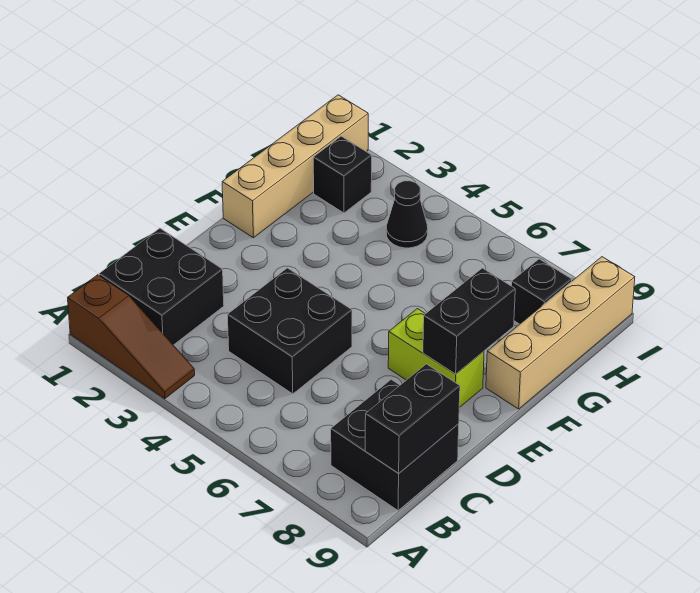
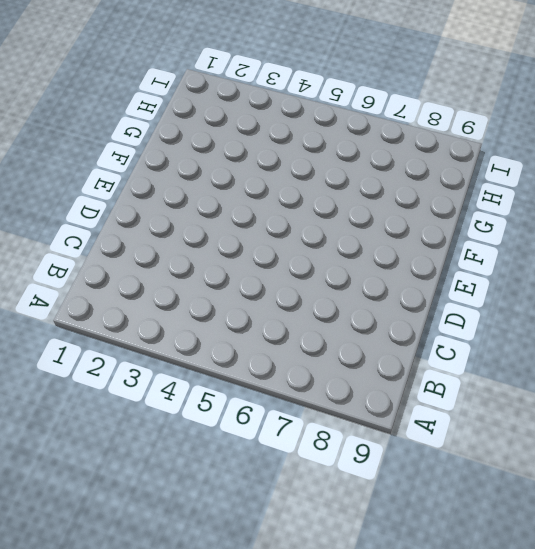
none -> brown 1x3 slope [68,275,195,399]
none -> black 2x2 brick [99,228,224,345]
none -> black 2x2 brick [331,380,459,510]

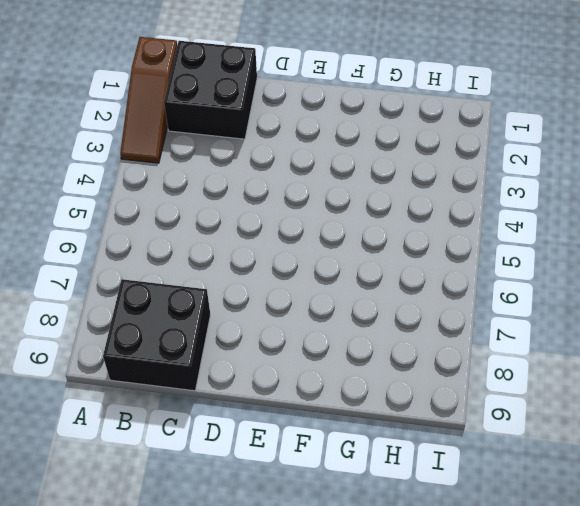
none -> black 2x2 brick [227,268,352,394]
none -> lime 1x2 brick [388,309,484,408]
none -> tan 1x4 brick [222,95,368,238]

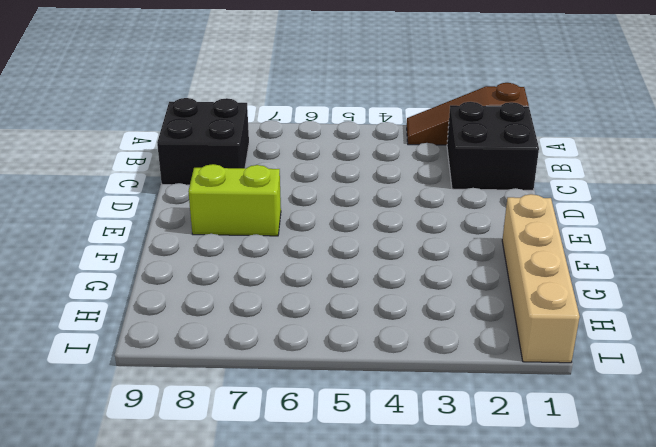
none -> black 2x2 brick [227,268,352,394]
none -> tan 1x4 brick [486,257,635,409]
none -> black 1x1 brick [313,136,372,213]

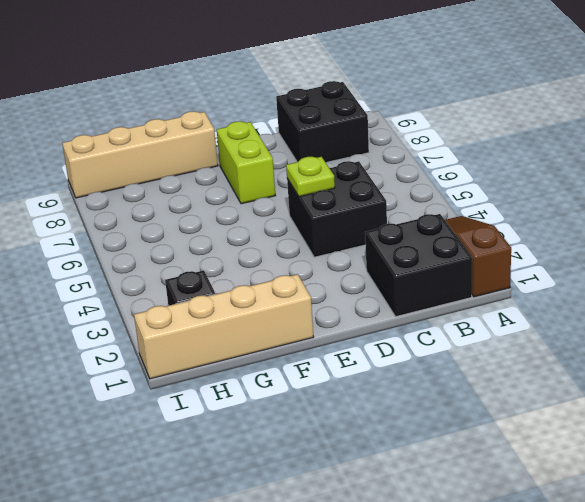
lime 1x1 plate [286,157,335,197] -> none
none -> black 1x1 cone [386,181,428,248]
none -> black 1x1 brick [511,259,572,324]
none -> black 1x2 brick [365,364,460,473]

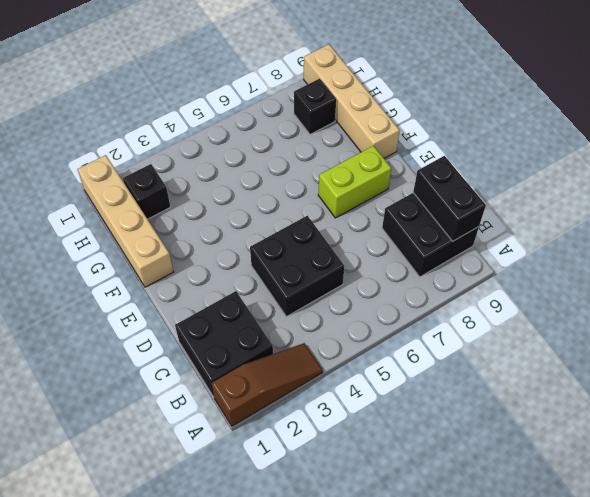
none -> black 1x1 cone [386,181,428,248]
none -> black 1x2 brick [423,268,515,374]

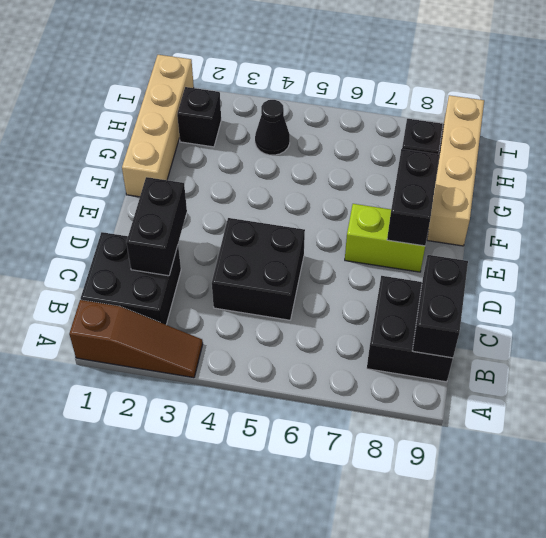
black 1x2 brick [126,177,187,276] -> none

